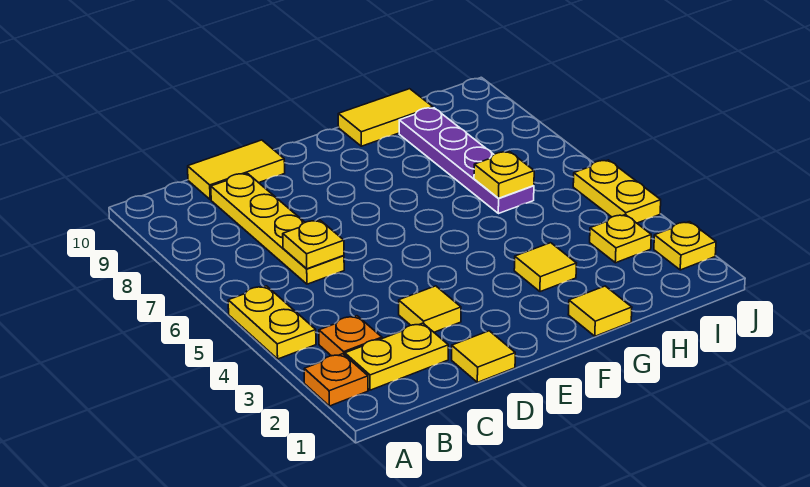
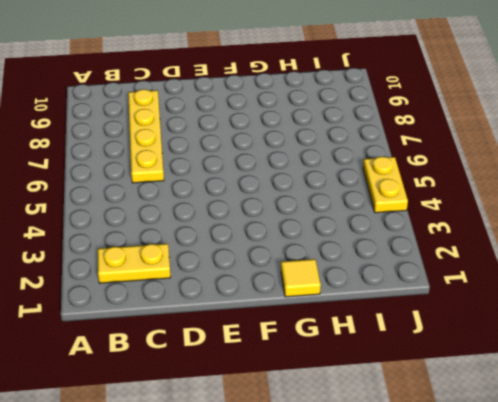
none -> orange 1x1 plate [304,354,368,406]
none -> yellow 1x2 plate [228,286,316,359]
none -> orange 1x1 plate [319,316,382,356]

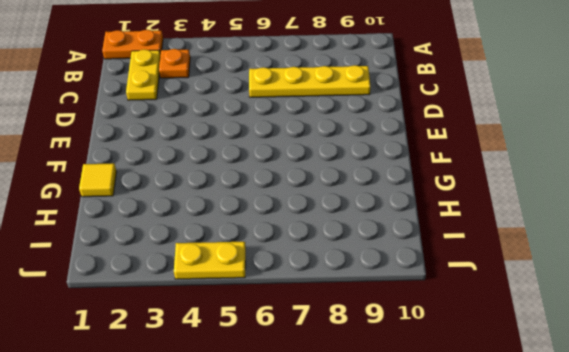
orange 1x2 plate [102,30,163,59] -> orange 1x1 plate [304,354,368,406]
none -> yellow 1x2 plate [228,286,316,359]
none -> yellow 1x2 tile [188,140,285,200]
none -> yellow 1x1 tile [452,331,515,382]

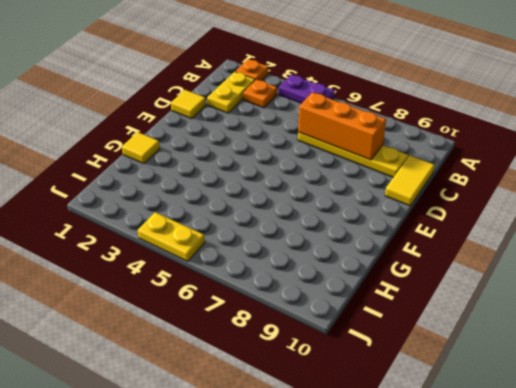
purple 1x2 plate [279,75,335,103] -> yellow 1x2 plate [228,286,316,359]
orange 1x3 brick [298,92,386,160] -> yellow 1x1 plate [283,220,344,269]
none -> yellow 1x1 tile [399,286,461,332]
none -> yellow 1x1 tile [514,243,576,292]
none -> yellow 1x2 tile [338,89,433,146]

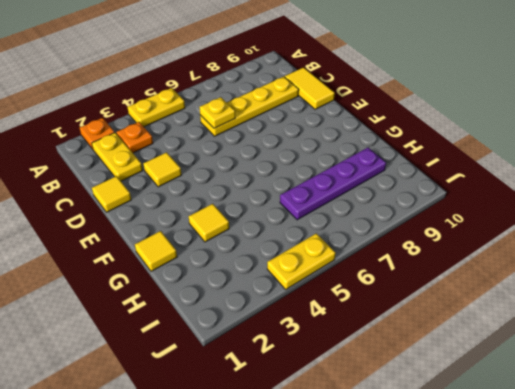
none -> yellow 1x2 tile [338,89,433,146]
none -> yellow 1x1 plate [590,215,651,263]
none -> yellow 1x1 plate [654,222,716,270]

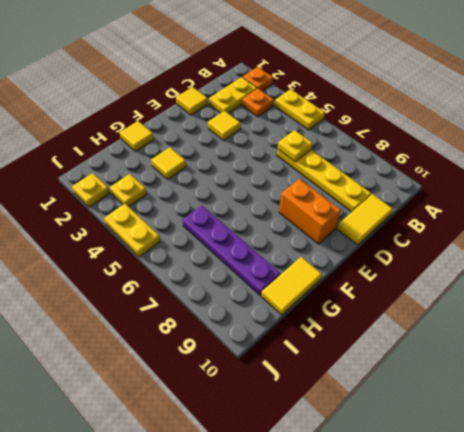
orange 1x2 brick [279,179,341,244] -> none
none -> yellow 1x1 plate [474,152,534,198]

